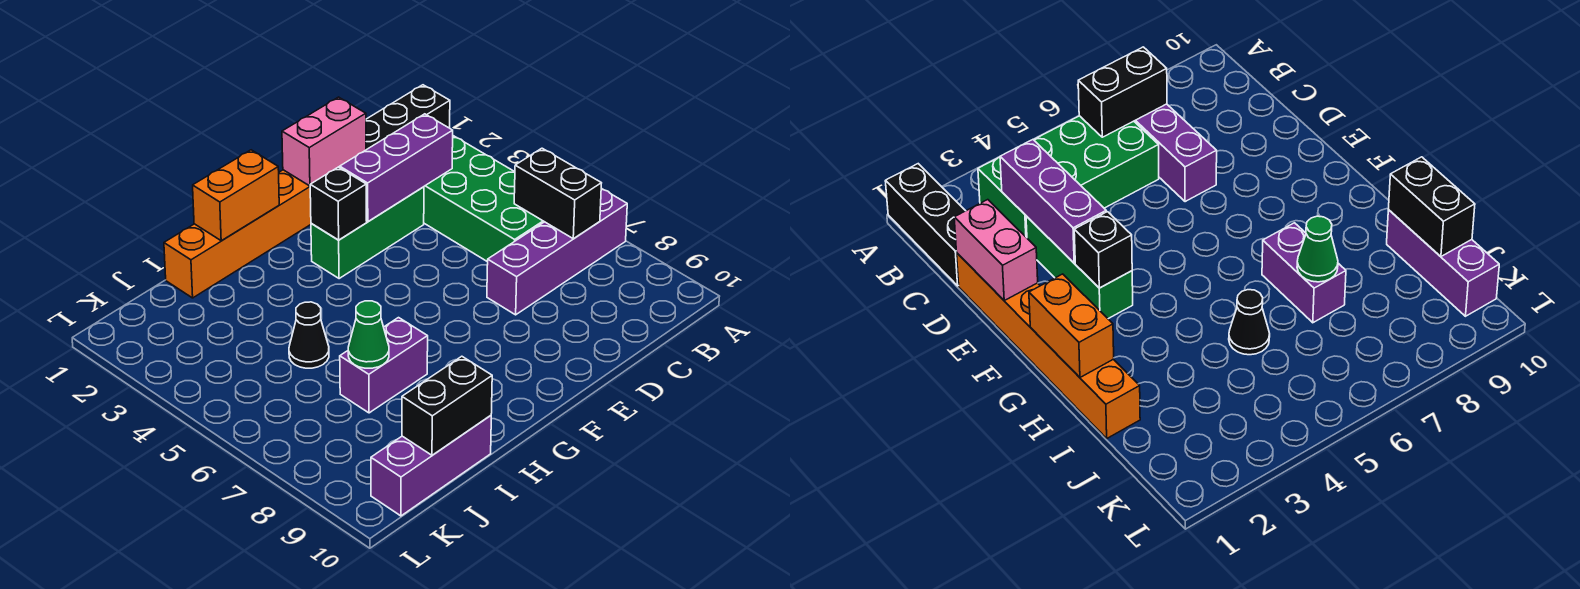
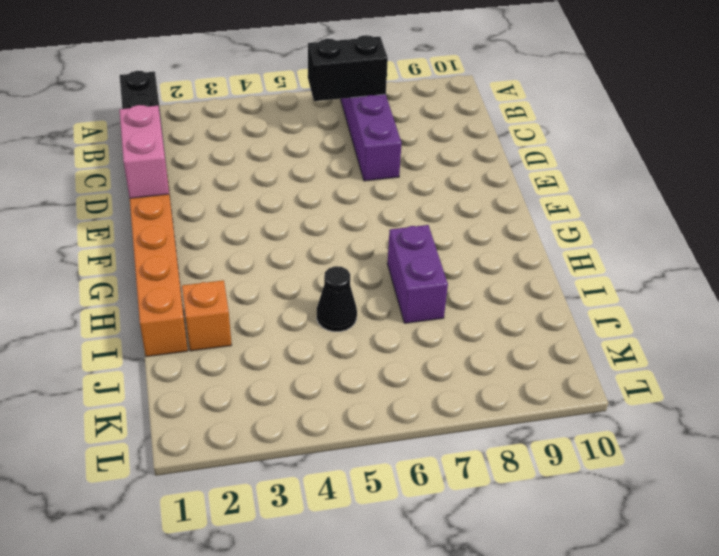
orange 1x1 brick [182,280,232,351] -> none
none -> green 2x4 brick [424,136,544,262]
none -> green 1x3 brick [311,187,424,279]
none -> purple 1x3 brick [371,416,491,516]

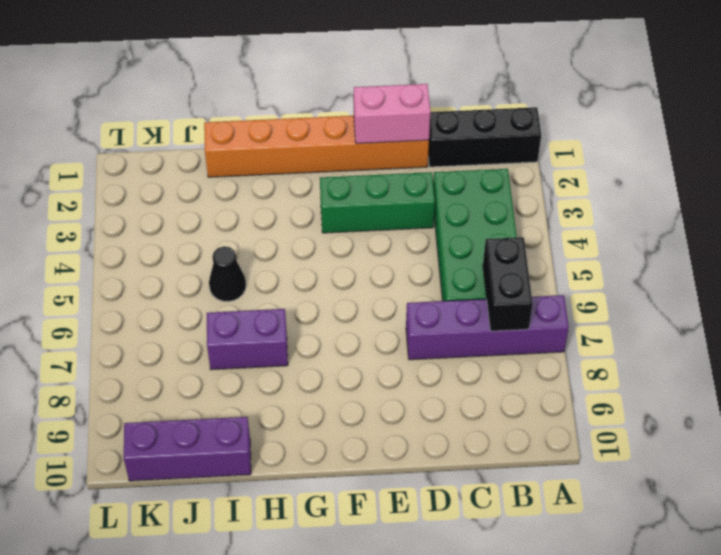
none -> purple 1x3 brick [340,114,453,222]
none -> black 1x1 brick [310,167,367,240]
none -> orange 1x2 brick [193,150,279,241]

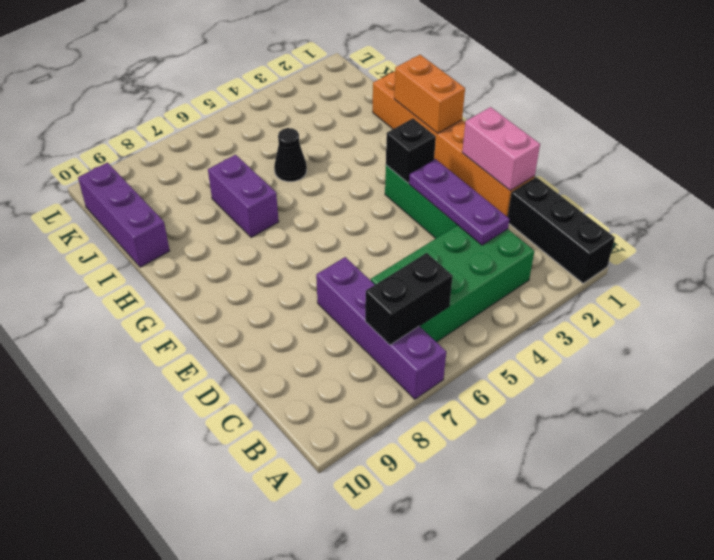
purple 1x3 plate [409,159,509,245] -> purple 1x3 brick [340,114,453,222]
none -> green 1x1 cone [348,301,389,368]
none -> black 1x2 brick [402,356,492,455]

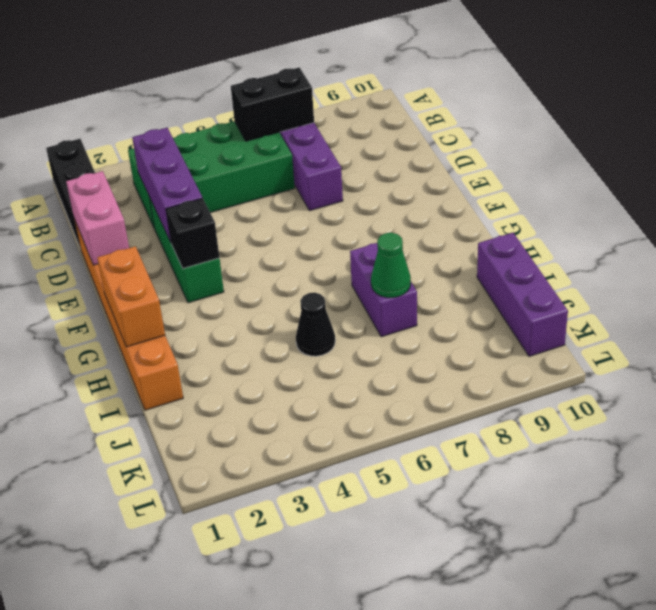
none -> black 1x2 brick [402,356,492,455]

